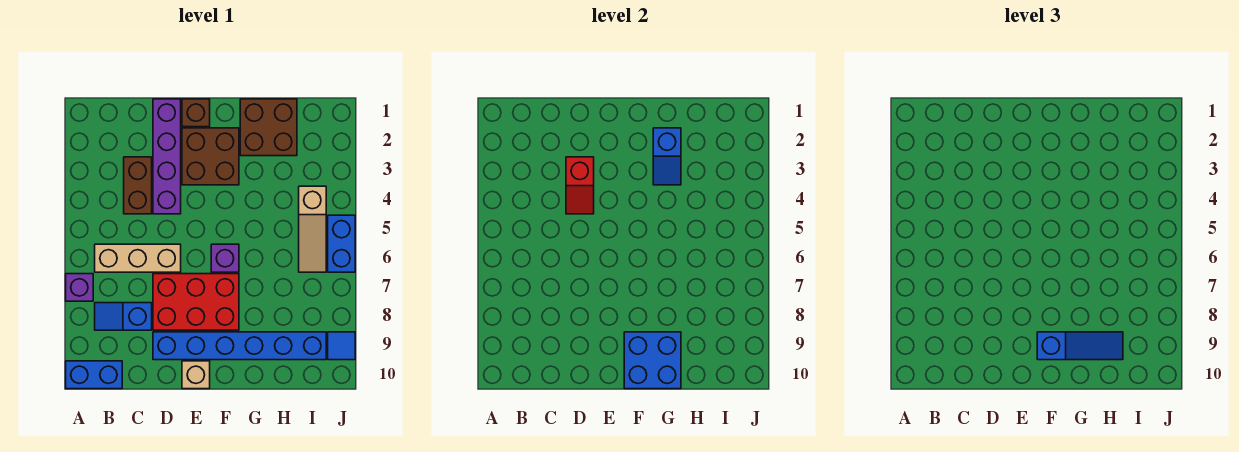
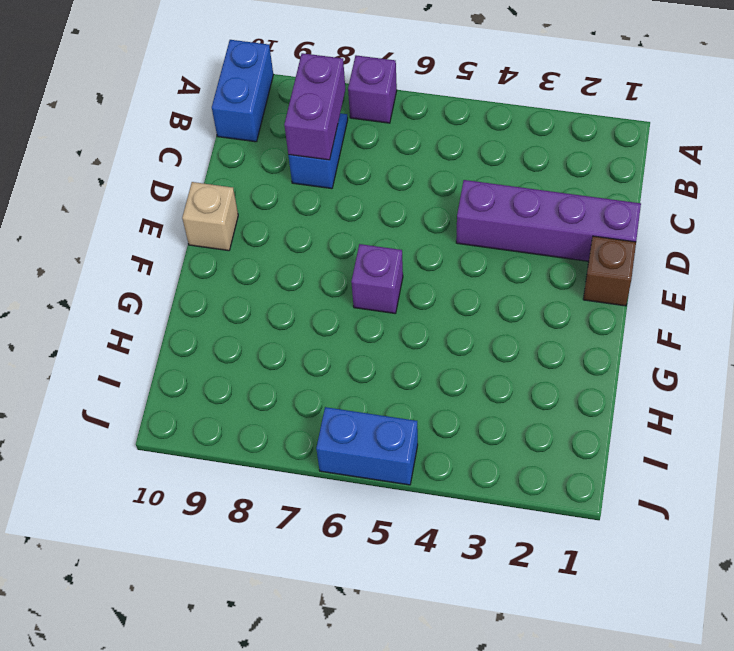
purple 1x2 brick [284,53,345,160] -> none
none -> tan 1x3 brick [95,244,181,272]
none -> brown 1x2 brick [124,157,152,214]
none -> red 2x3 brick [153,274,239,330]

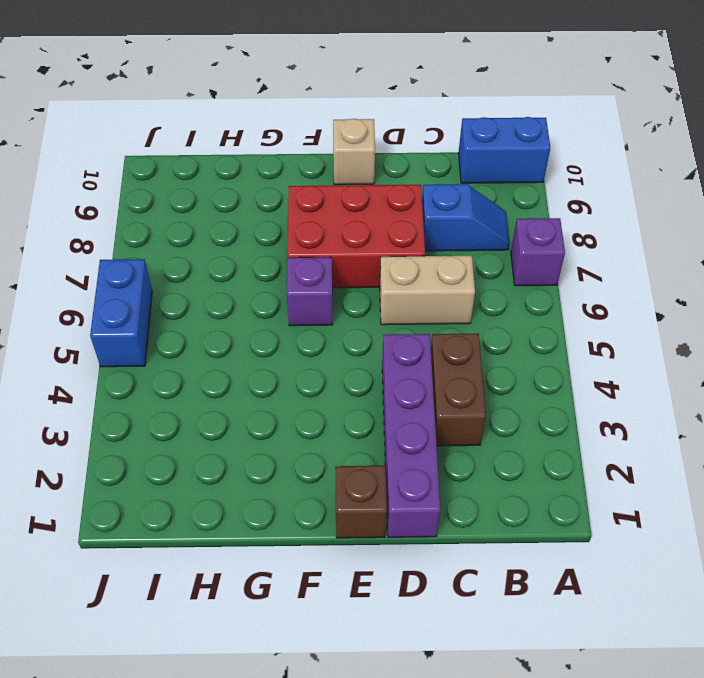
tan 1x2 brick [380,256,475,325] -> tan 1x3 brick [95,244,181,272]
none -> blue 1x6 brick [153,332,326,360]
none -> brown 2x2 brick [182,128,239,185]
none -> brown 2x2 brick [240,99,297,156]

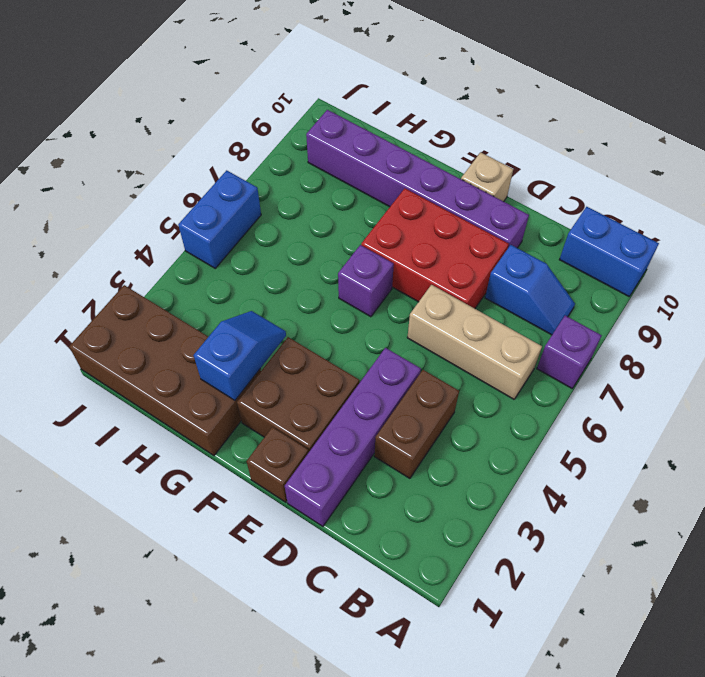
purple 1x6 brick [306,110,529,248] -> blue 1x6 brick [153,332,326,360]
brown 2x4 brick [69,285,261,455] -> brown 2x2 brick [240,99,297,156]
none -> tan 1x3 slope [299,186,326,272]
none -> blue 1x1 tile [328,332,355,360]
none -> red 1x2 slope [566,157,594,214]

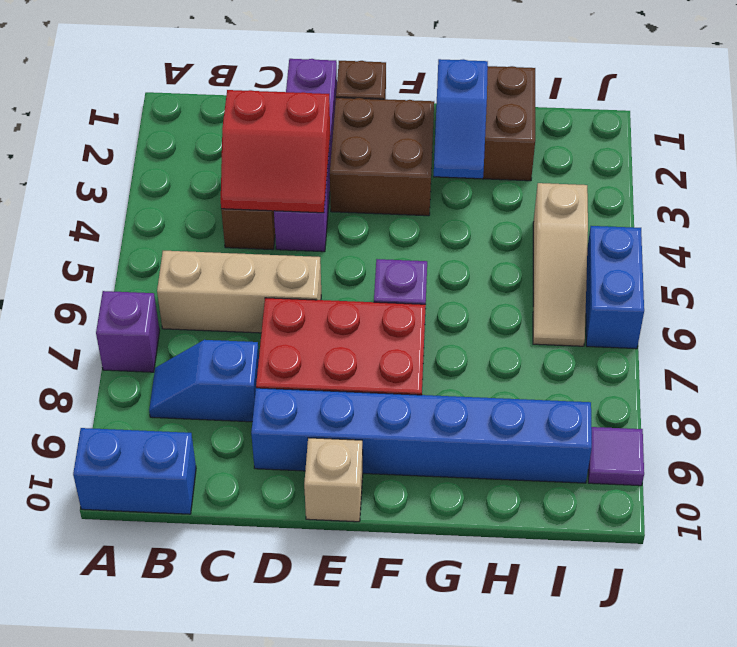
red 2x2 slope [221,90,330,213] -> red 1x2 slope [566,157,594,214]
purple 1x1 tile [588,427,644,486] -> blue 1x1 tile [328,332,355,360]
none -> blue 2x2 brick [624,332,681,389]
none -> blue 1x3 slope [1037,332,1123,360]

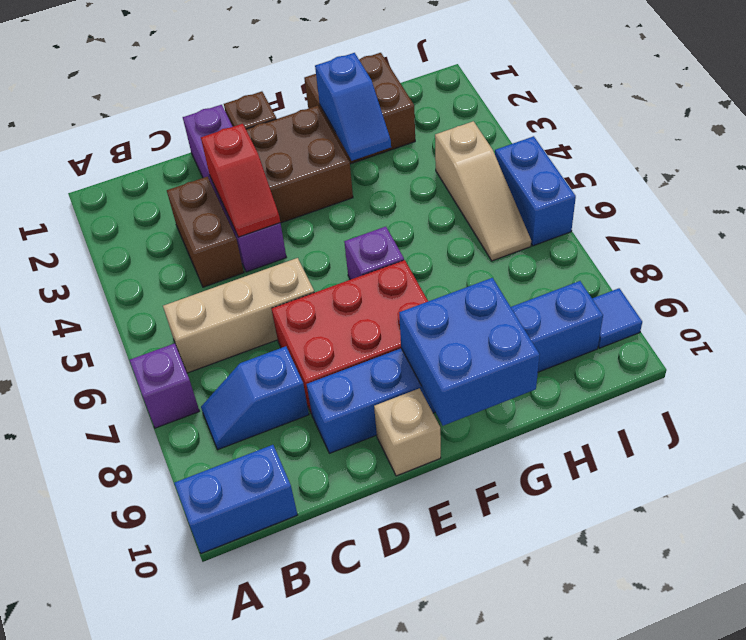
none -> blue 1x3 slope [1037,332,1123,360]

